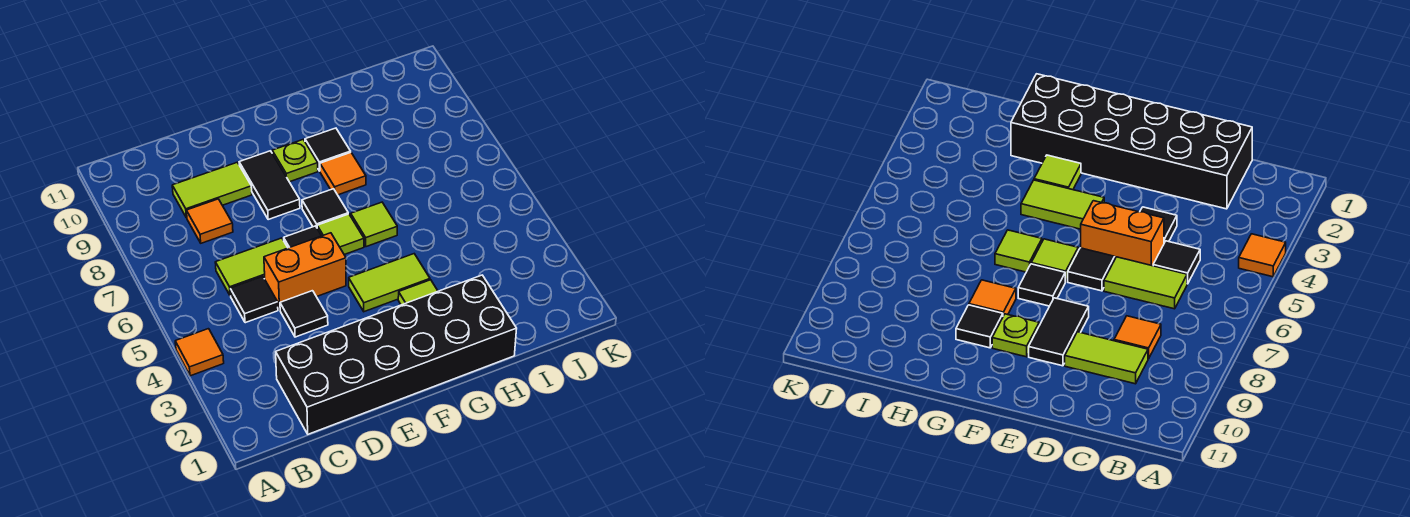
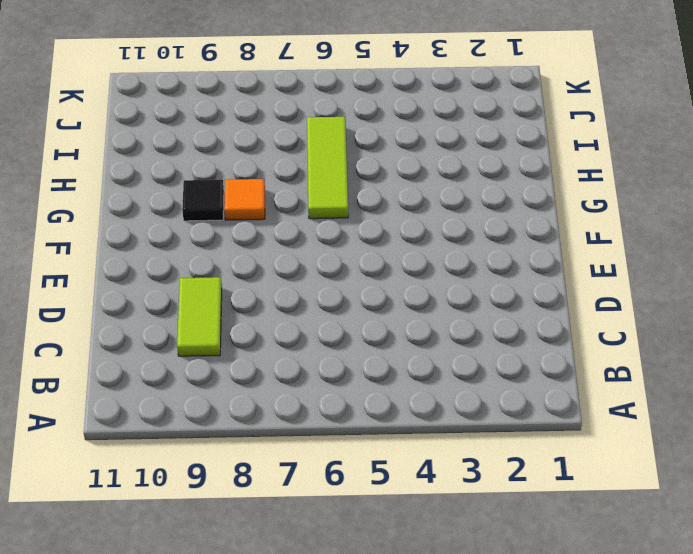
lime 1x3 tile [307,117,348,219] -> lime 1x1 tile [351,202,397,247]
none -> orange 1x1 tile [175,329,224,376]
none -> black 2x6 brick [276,275,517,434]
none -> black 1x1 tile [230,277,278,323]

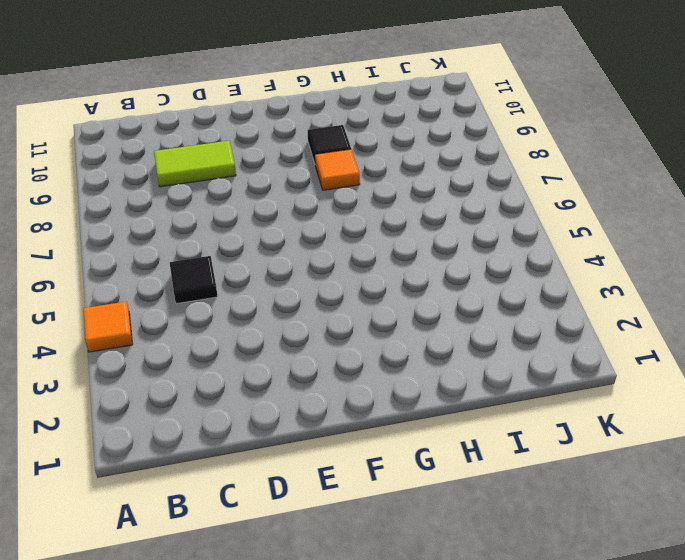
none -> black 2x6 brick [276,275,517,434]
none -> lime 1x2 tile [215,238,288,296]
none -> orange 1x1 tile [186,199,233,243]

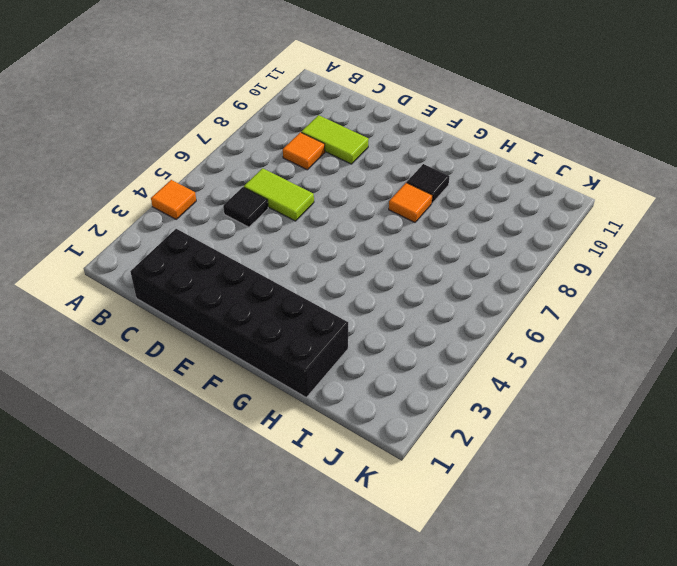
none -> black 1x1 tile [280,291,328,337]
none -> orange 1x2 brick [264,233,346,310]
none -> black 1x1 tile [284,226,321,248]

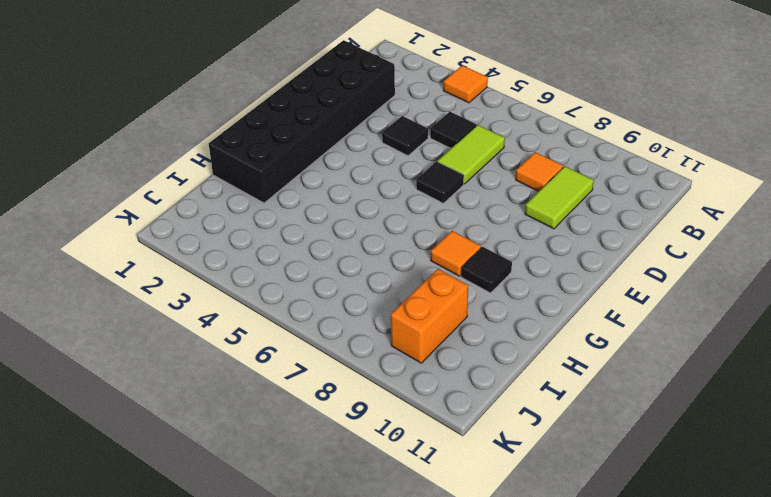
orange 1x2 brick [391,269,468,363] -> orange 1x2 brick moved to [264,233,346,310]
none -> black 1x2 tile [239,151,300,220]
none -> lime 1x2 tile [349,254,430,312]
none -> lime 1x1 tile [317,214,364,255]

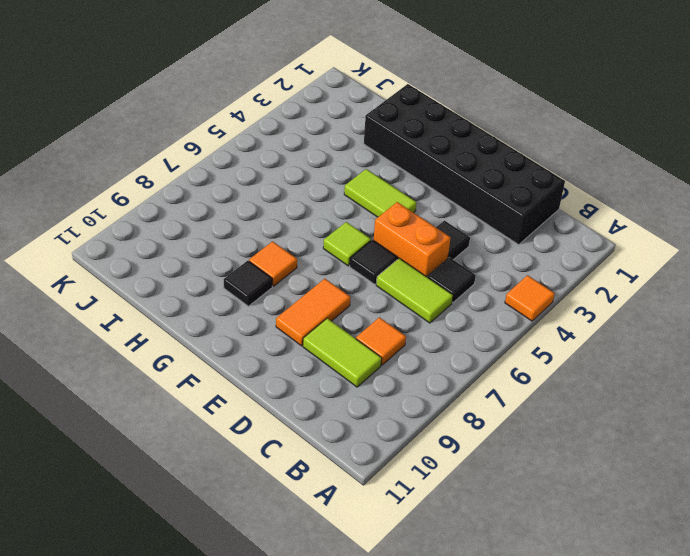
orange 1x2 tile [276,279,350,346] -> black 1x2 tile [239,151,300,220]
none -> black 1x1 tile [302,189,348,227]
none -> lime 1x1 plate [272,140,318,182]
none -> lime 1x1 tile [398,280,438,305]

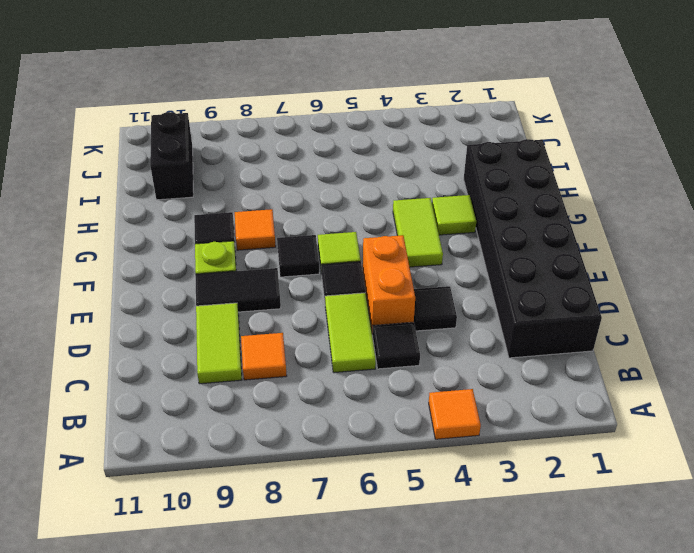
black 1x2 brick [150,112,193,200] -> none
none -> lime 1x1 tile [351,202,397,247]

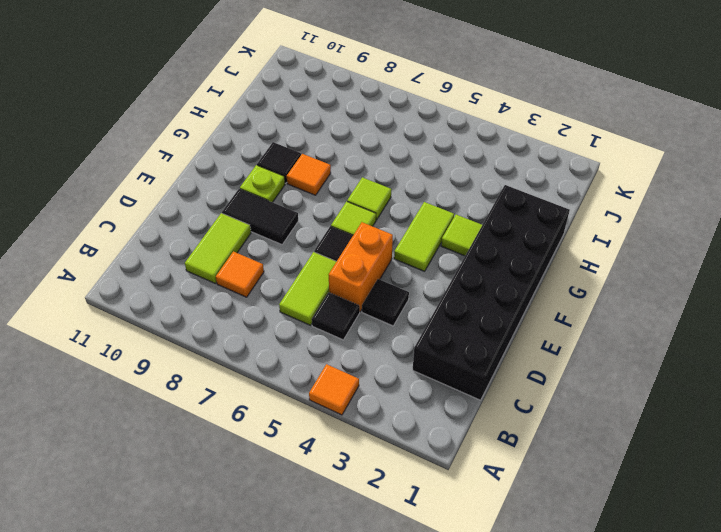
none -> black 1x1 tile [302,189,348,227]

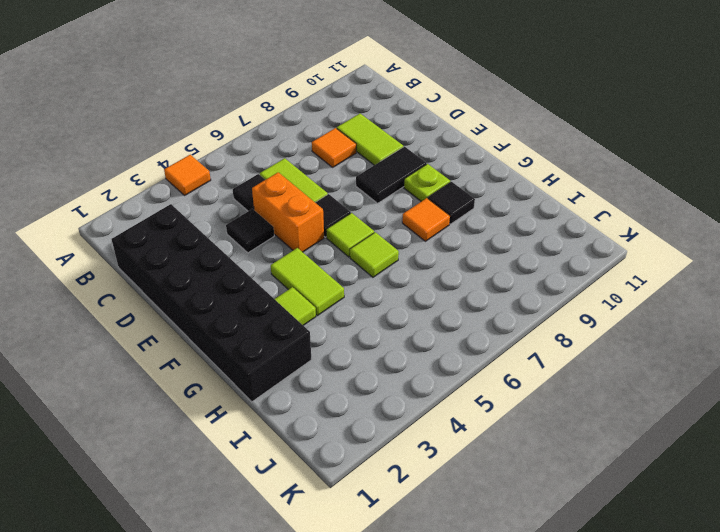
none -> black 1x1 tile [302,189,348,227]

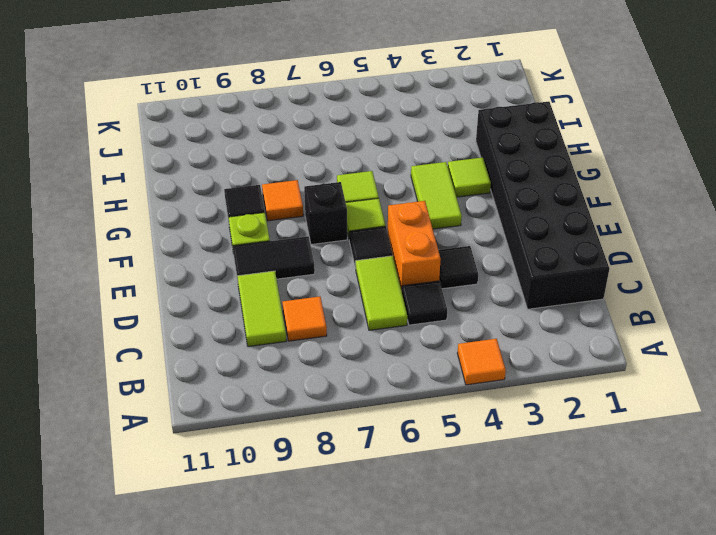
black 1x1 brick [304,182,347,245] -> black 1x1 tile [302,189,348,227]

